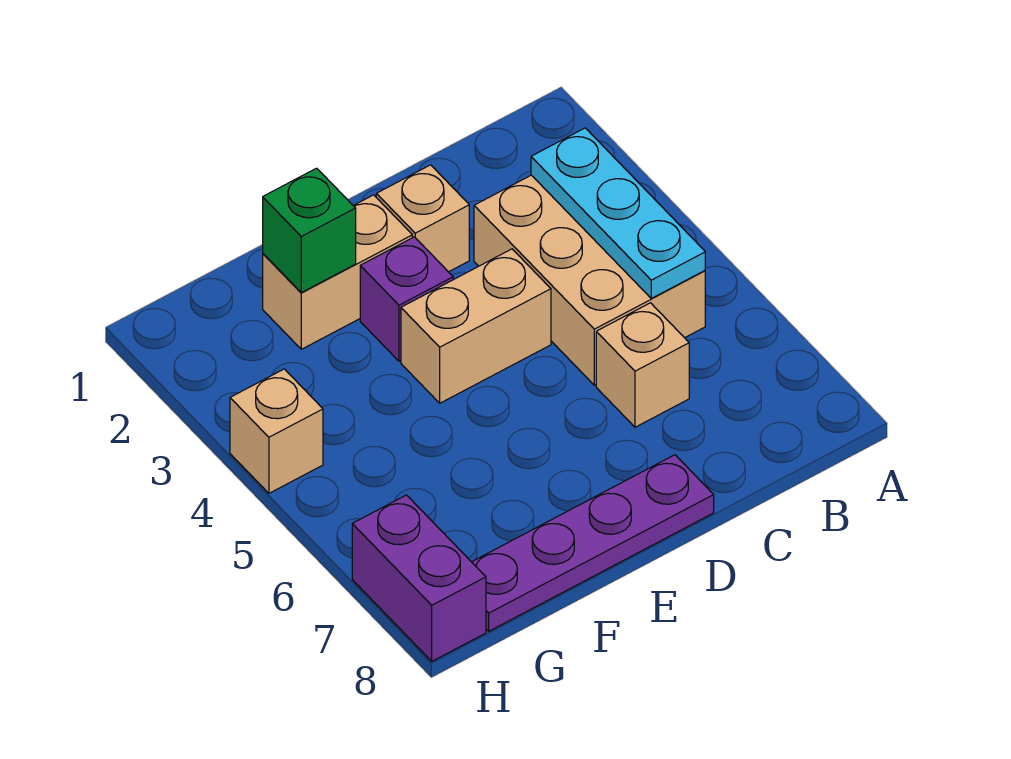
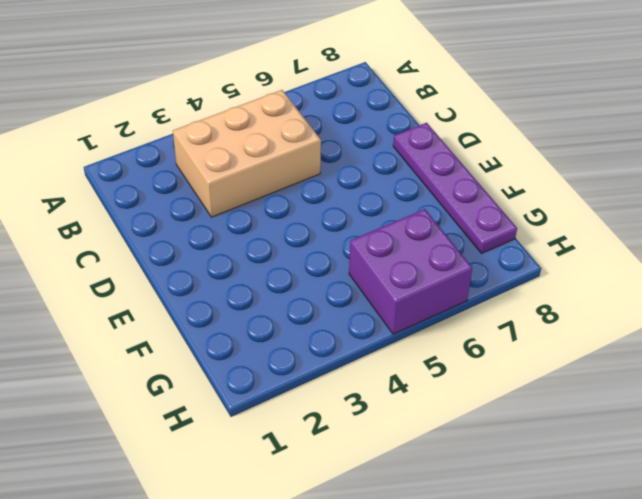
purple 2x2 brick [349,209,472,334] -> none
none -> tan 1x1 brick [596,303,689,427]
none -> tan 1x1 brick [376,165,469,272]

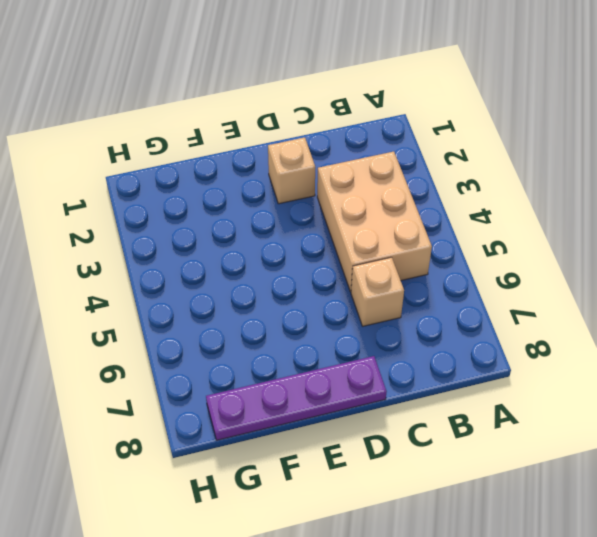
none -> tan 1x2 brick [401,249,551,403]
none -> tan 1x2 brick [263,195,412,349]

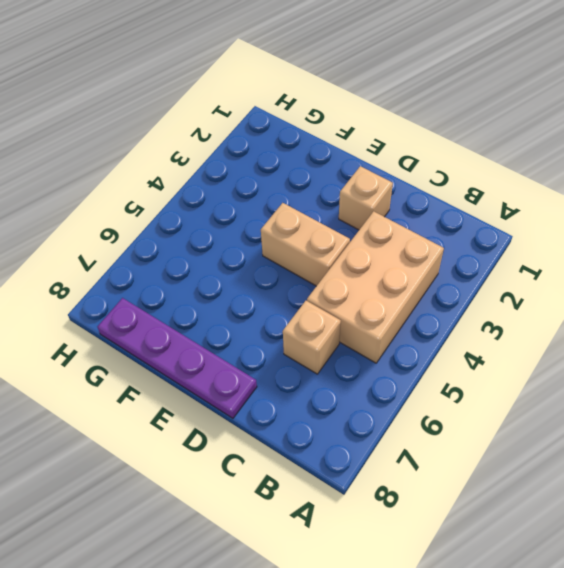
none -> tan 1x2 brick [263,195,412,349]
none -> purple 1x1 brick [360,237,453,361]

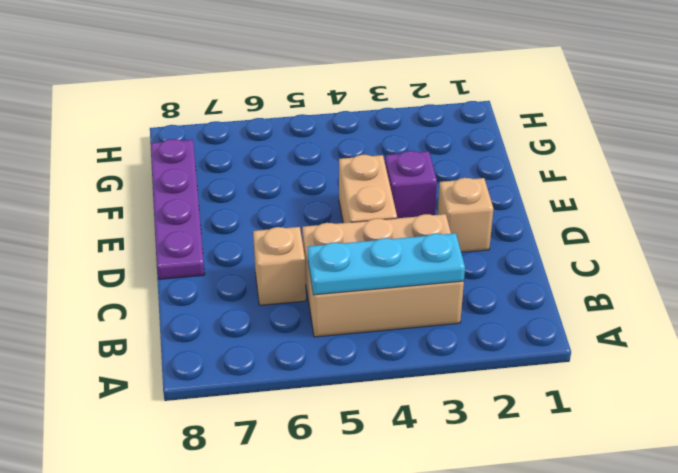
none -> tan 1x2 brick [263,195,412,349]
none -> tan 1x1 brick [230,369,323,493]

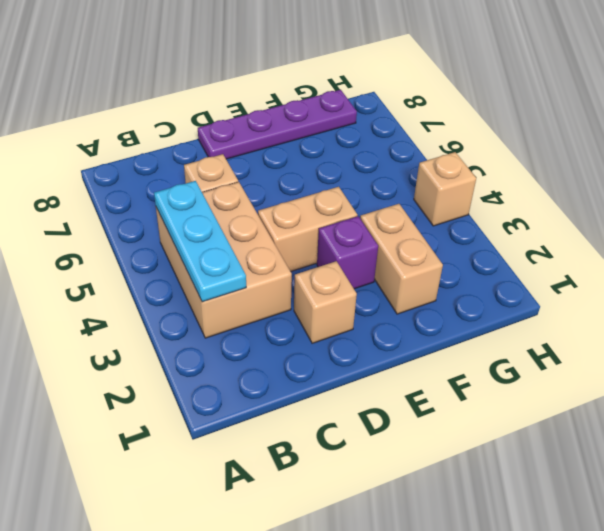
tan 1x2 brick [360,204,443,314] -> tan 1x2 brick turned to [263,195,412,349]
none -> purple 1x2 brick [352,495,486,661]
none -> green 1x1 brick [263,168,356,293]

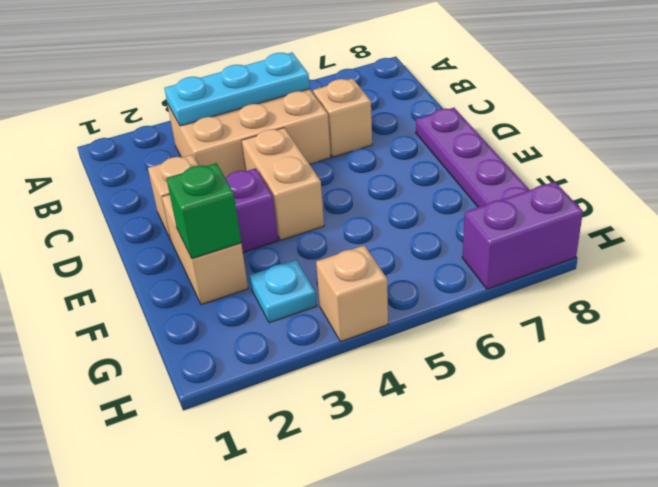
cyan 1x1 plate [249,260,317,323] -> none

